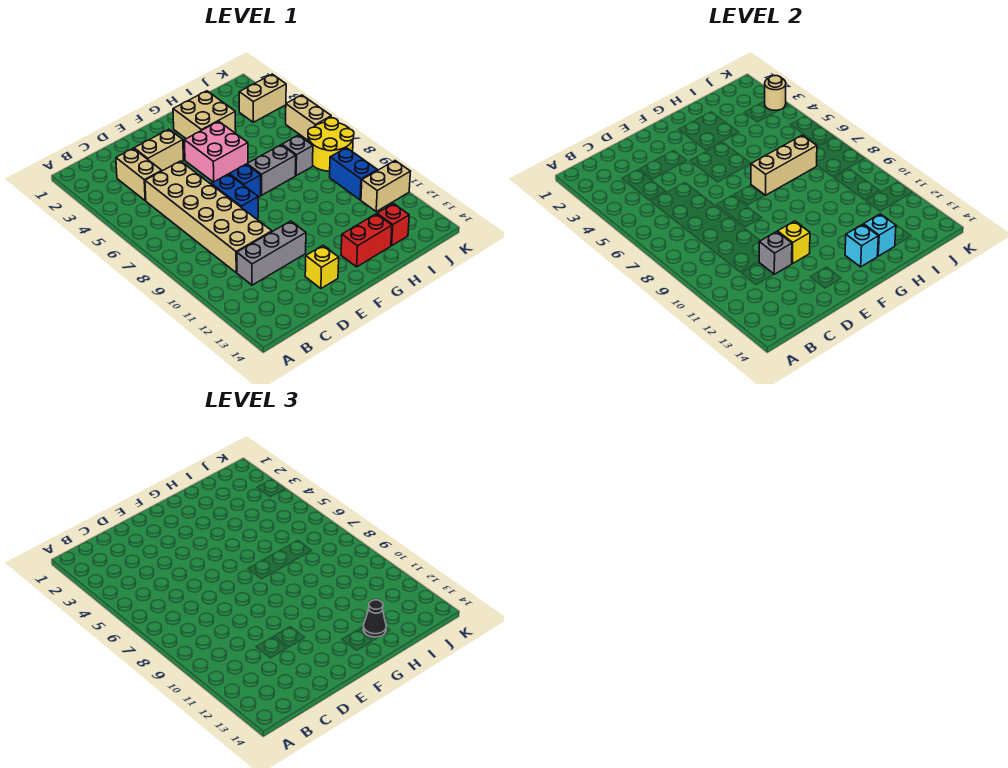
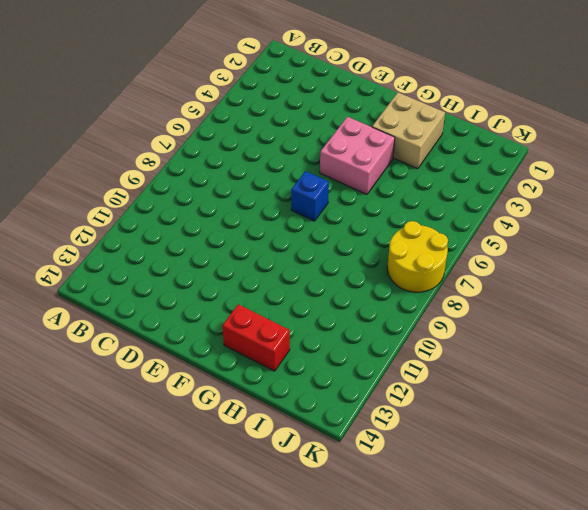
none -> tan 1x2 brick [116,149,162,201]
none -> tan 2x6 brick [145,161,272,273]
none -> grey 1x3 brick [237,221,306,285]

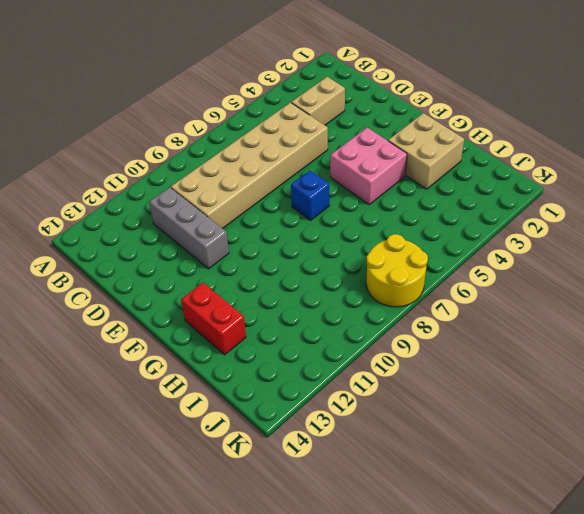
none -> tan 1x2 brick [134,129,183,171]
none -> blue 1x2 brick [211,174,258,219]
none -> yellow 1x1 brick [305,246,339,288]

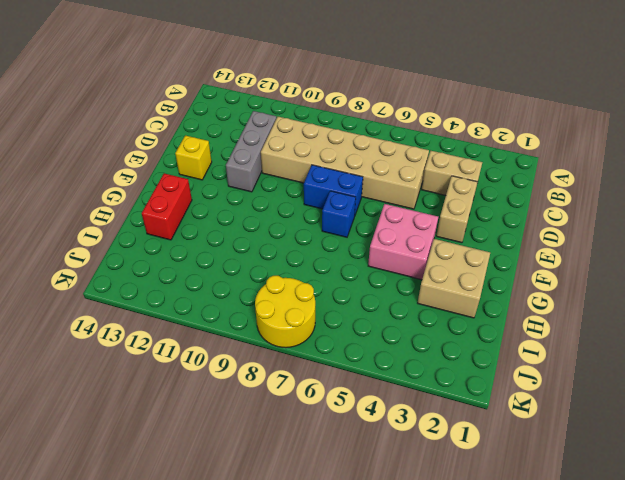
none -> grey 1x2 brick [247,145,296,195]
none -> grey 1x1 brick [282,135,313,175]
none -> red 1x1 brick [377,204,409,246]

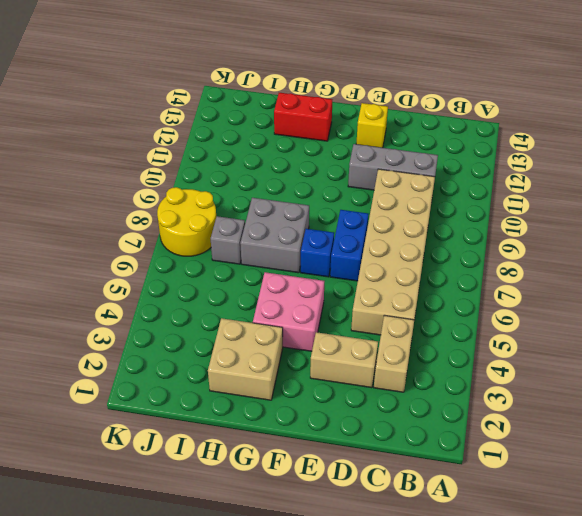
grey 2x2 brick [240,198,309,273] -> grey 1x2 brick [247,145,296,195]
none -> red 1x1 brick [377,204,409,246]
none -> tan 1x2 brick [239,74,286,122]
none -> blue 1x2 brick [330,148,377,200]

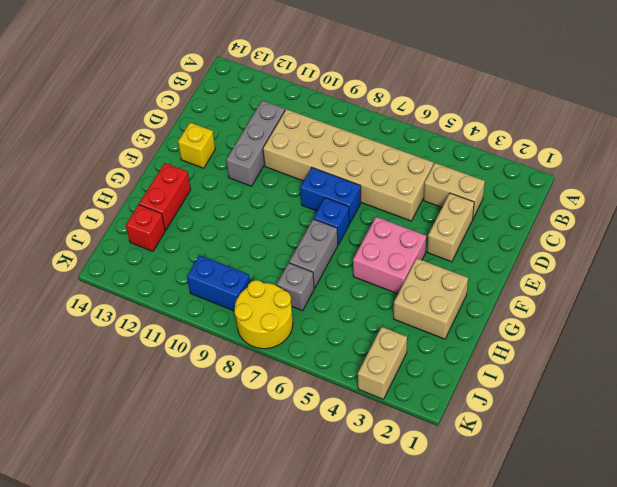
none -> tan 1x2 brick [361,161,410,211]
none -> tan 1x2 brick [286,95,331,140]
none -> grey 1x1 brick [759,232,792,274]

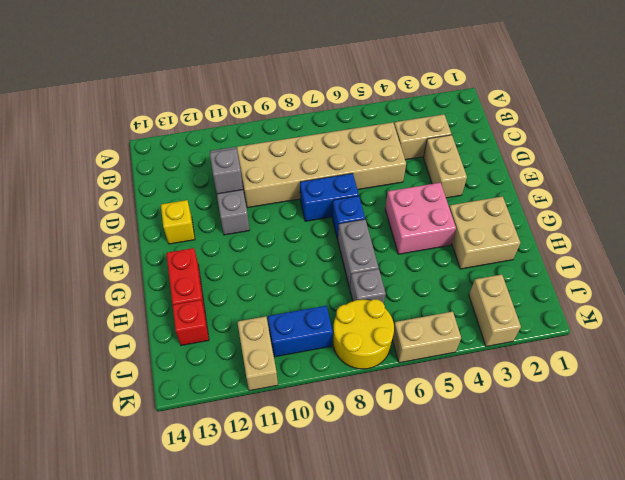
none -> yellow 1x1 brick [778,221,810,264]
none -> tan 1x3 brick [751,135,817,195]
none -> cyan 1x1 brick [845,224,878,267]

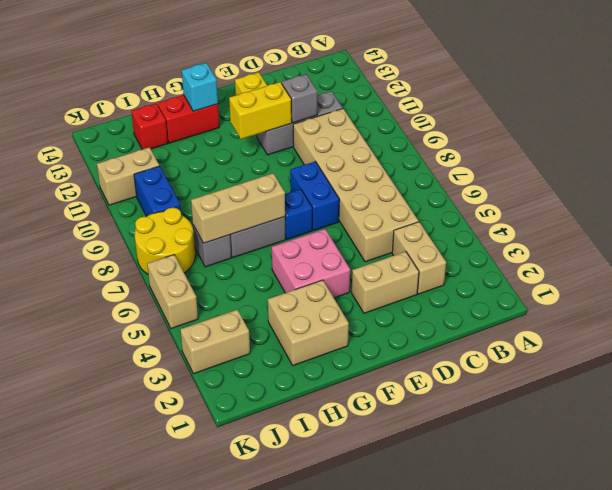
yellow 1x2 brick [229,82,292,139] -> yellow 1x1 brick [778,221,810,264]
none -> cyan 1x1 brick [864,214,896,256]
none -> tan 1x1 round brick [765,76,786,110]
none -> black 1x1 cone [363,600,386,637]

